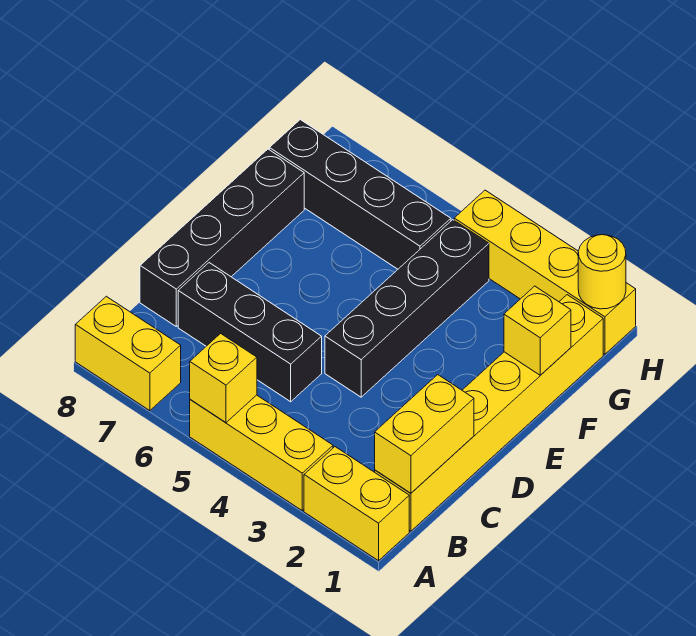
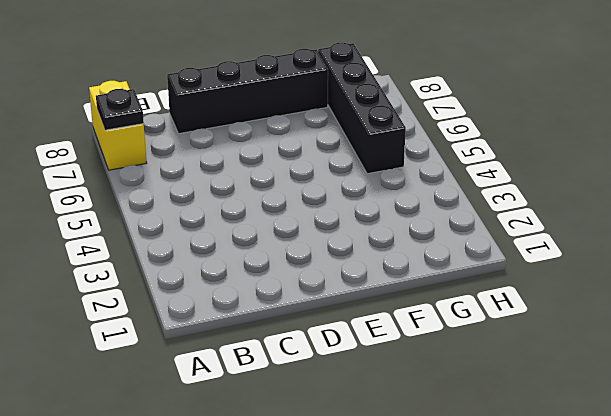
black 1x1 plate [96,89,144,130] -> none
none -> yellow 1x2 brick [304,447,409,561]
none -> yellow 1x3 brick [190,395,333,510]
none -> yellow 1x6 brick [375,295,603,531]

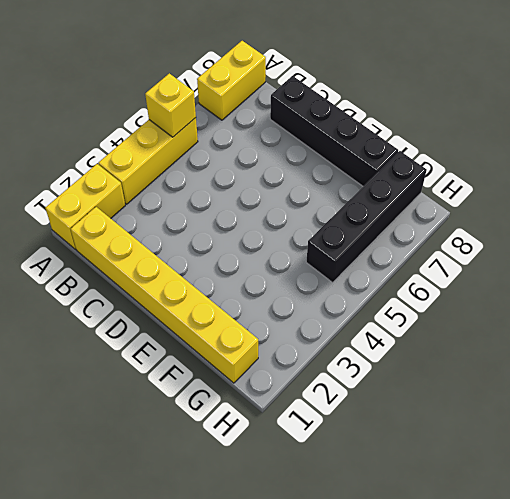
none -> black 1x3 brick [178,263,322,402]
none -> black 1x4 brick [325,220,489,397]
none -> yellow 1x4 brick [454,190,636,354]

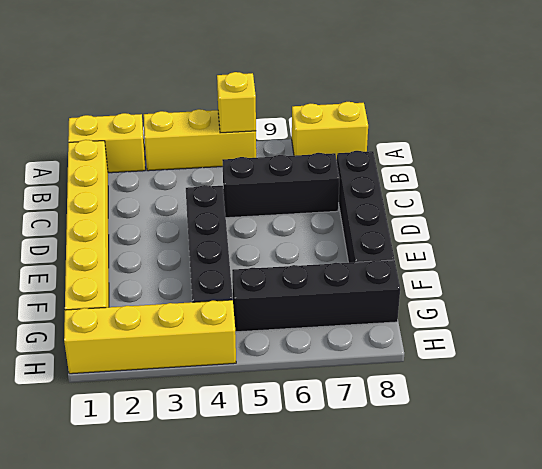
none -> yellow 1x2 brick [375,375,474,493]
none -> yellow 1x1 brick [504,286,571,375]
none -> yellow 1x1 round brick [578,235,626,309]

